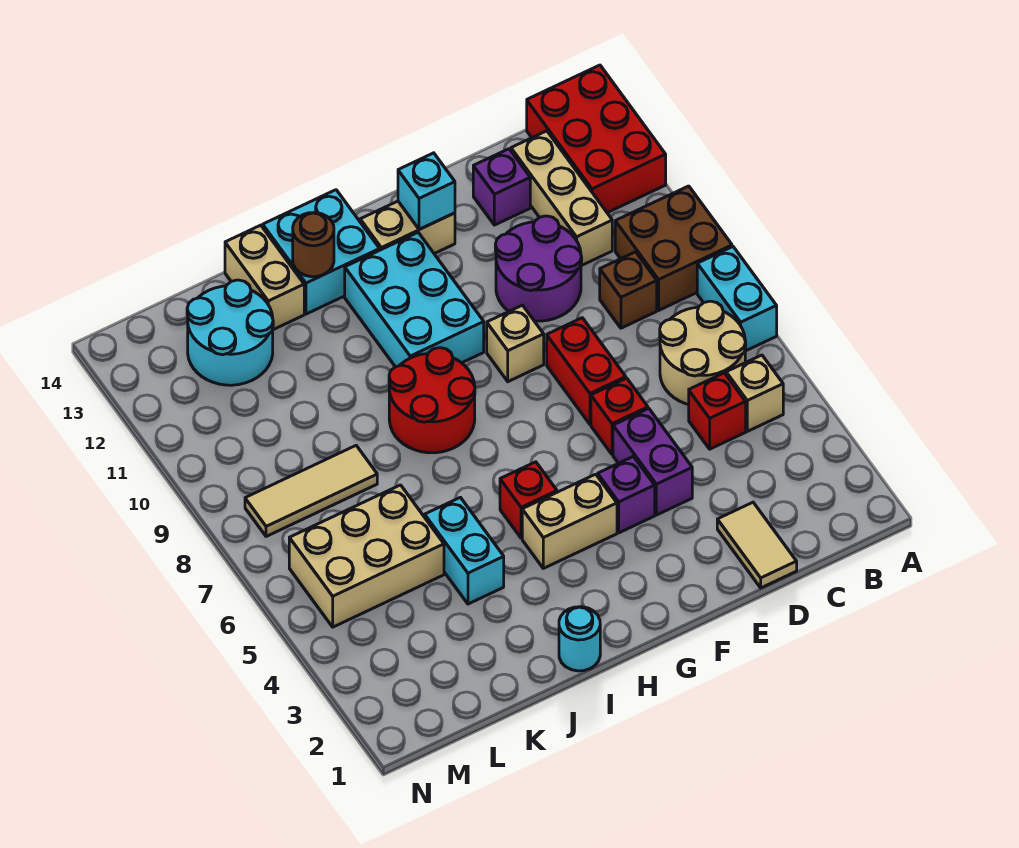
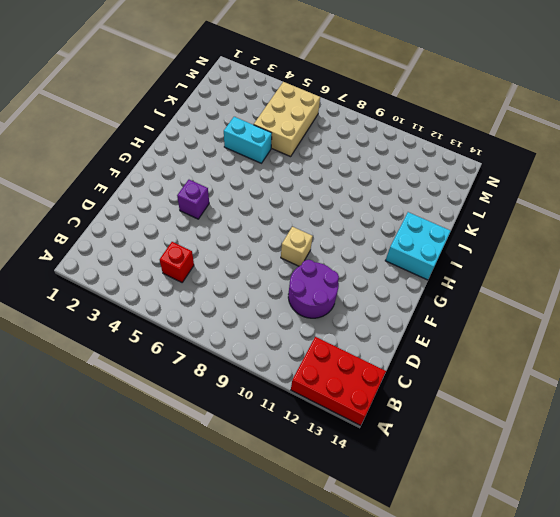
none -> cyan 1x2 brick [697,247,777,351]
none -> brown 2x2 brick [615,186,732,310]
none -> tan 1x1 brick [726,355,783,431]
none -> tan 2x2 round brick [660,301,746,405]

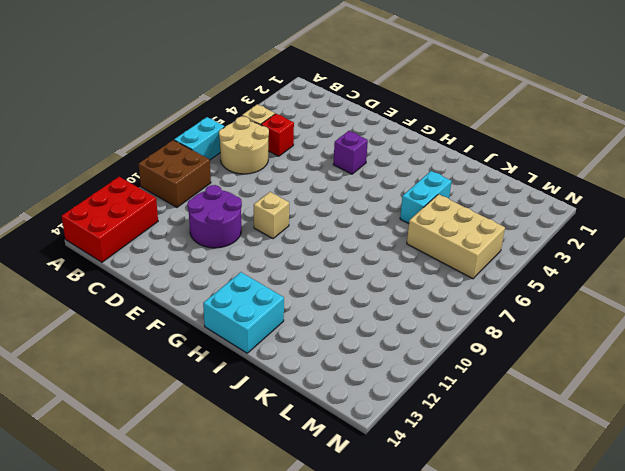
none -> brown 1x1 brick [600,252,657,328]
none -> tan 1x3 brick [511,131,612,266]
none -> tan 1x2 tile [717,502,797,588]
none -> purple 1x1 brick [473,149,530,225]

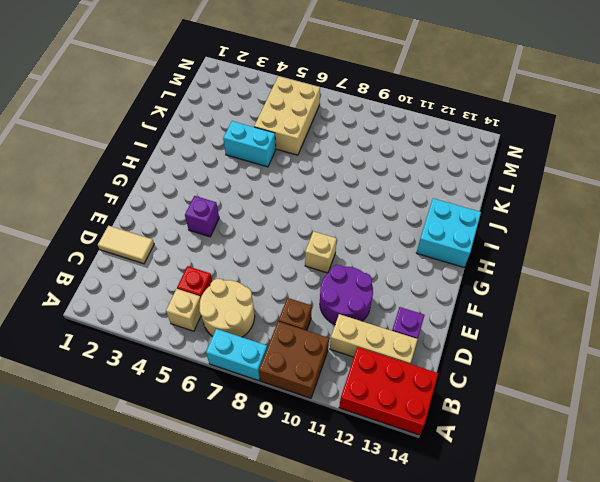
none -> purple 1x2 brick [613,409,692,515]
none -> red 1x1 brick [591,378,648,455]
none -> red 1x2 brick [547,318,626,424]
none -> tan 1x2 brick [360,201,455,254]

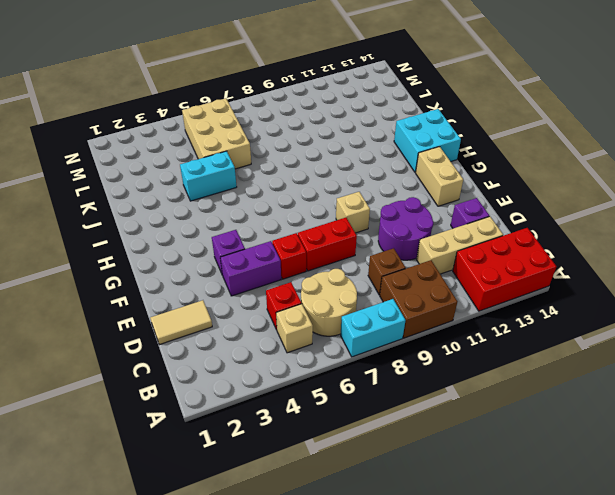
none -> tan 1x2 brick [522,474,617,568]
none -> cyan 2x3 brick [345,233,484,367]
none -> red 1x1 brick [500,462,557,538]
none -> red 2x2 round brick [389,348,475,453]

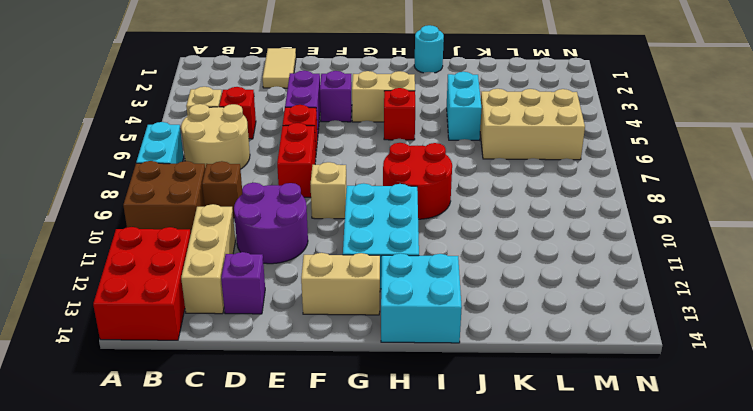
none -> tan 1x2 brick [225,225,304,330]
none -> tan 1x3 tile [245,446,377,537]
none -> cyan 2x2 round brick [187,280,273,385]
none -> cyan 1x1 brick [398,153,455,230]

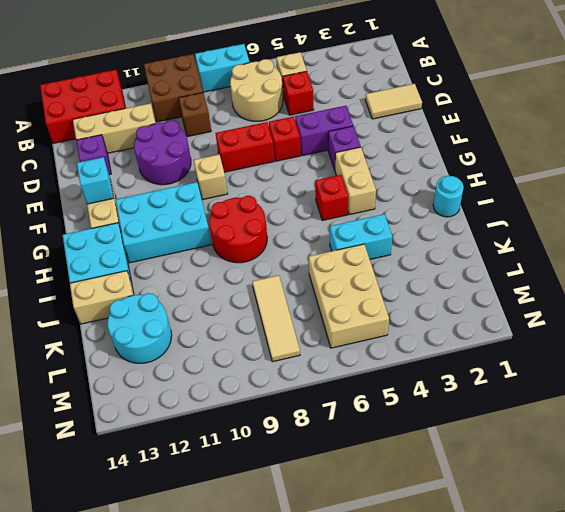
none -> brown 1x1 round brick [293,212,334,277]

